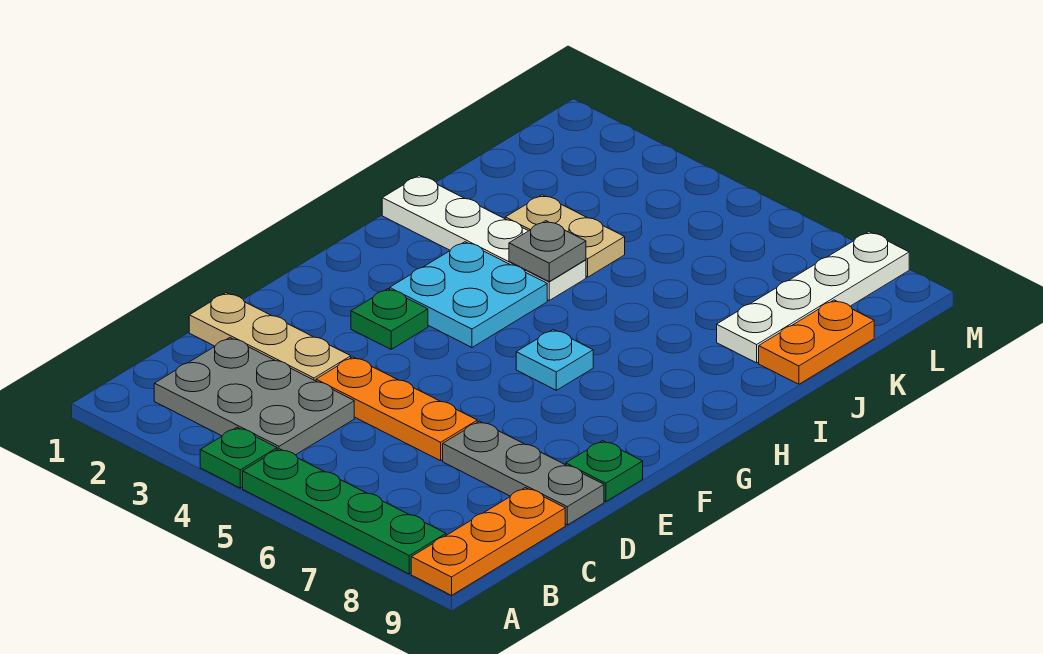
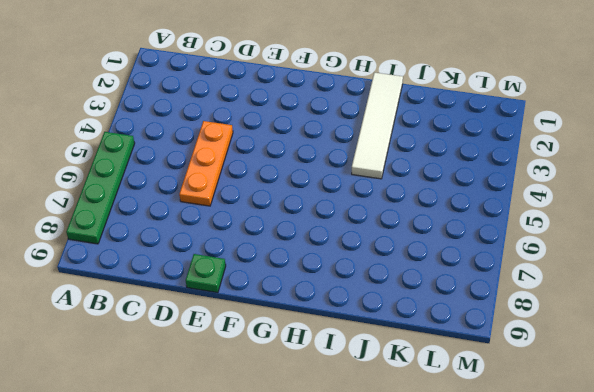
white 1x4 tile [352,72,403,179] -> white 1x4 plate [382,175,586,300]
none -> green 1x1 plate [200,427,277,488]
none -> orange 1x3 plate [411,488,565,595]
none -> grey 2x3 plate [154,338,354,455]

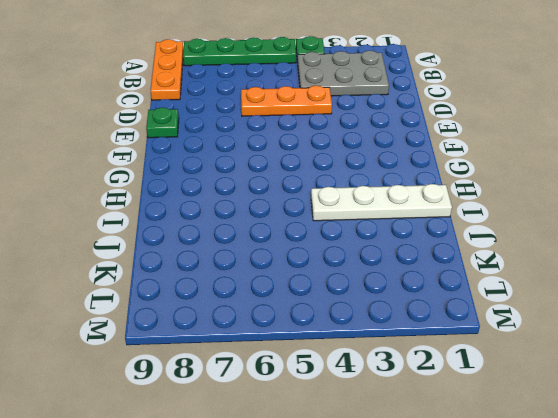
none -> tan 1x3 plate [189,293,351,381]
none -> grey 1x3 plate [443,421,604,525]
none -> green 1x1 plate [351,289,428,349]

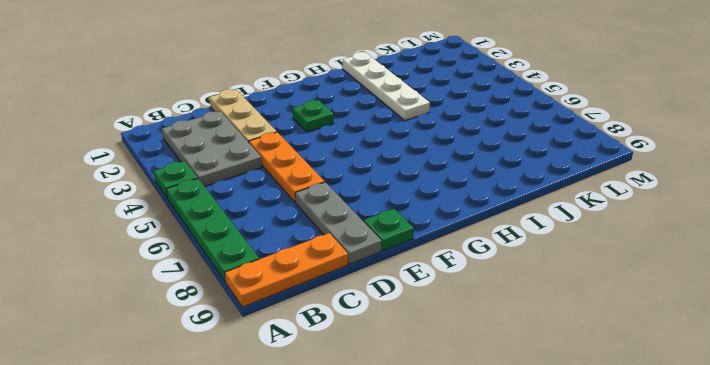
none -> cyan 2x2 plate [390,242,547,347]
none -> cyan 1x1 plate [516,330,593,390]
none -> tan 1x2 plate [505,195,625,277]

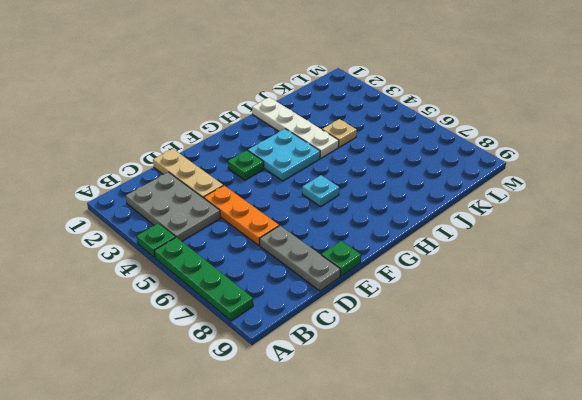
tan 1x1 plate [322,119,357,147] -> tan 1x2 plate [505,195,625,277]
none -> orange 1x3 plate [411,488,565,595]
none -> white 1x4 plate [717,232,909,363]
none -> orange 1x2 plate [759,300,874,384]

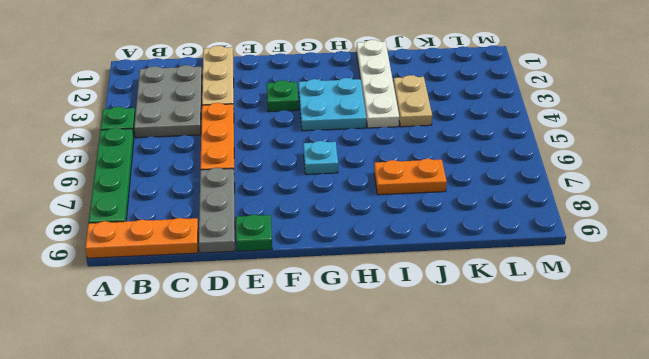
orange 1x2 plate [374,159,447,195] -> orange 1x2 plate moved to [759,300,874,384]
none -> white 1x4 plate [717,232,909,363]
none -> grey 1x1 plate [509,221,586,281]

